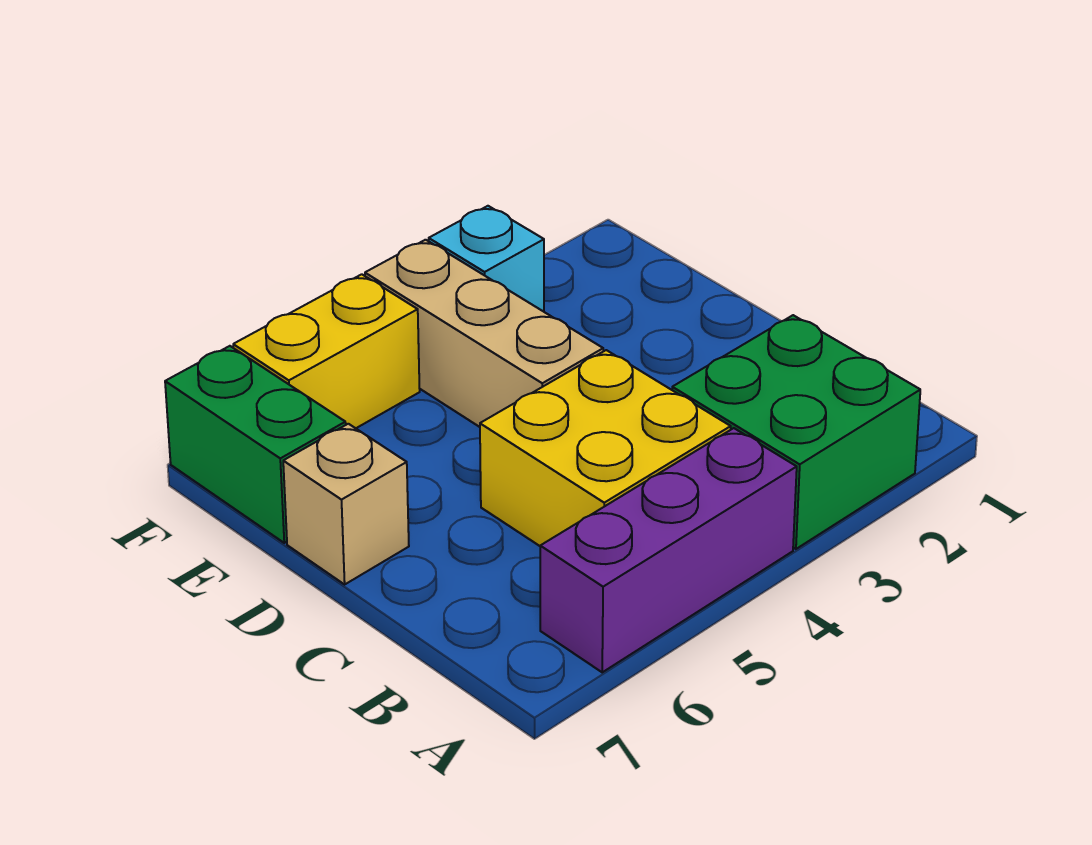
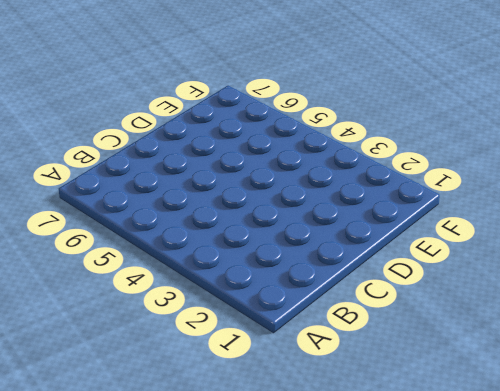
none -> green 2x2 brick [672,315,920,549]
none -> purple 1x3 brick [540,428,797,672]

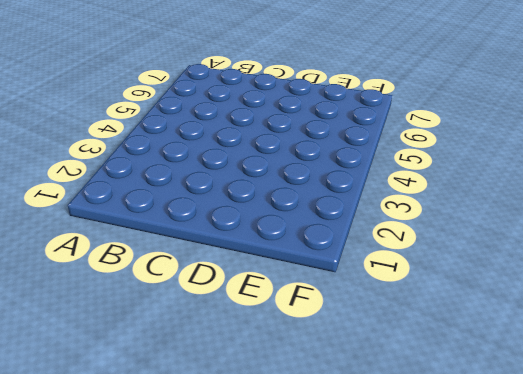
none -> green 2x2 brick [672,315,920,549]
none -> purple 1x3 brick [540,428,797,672]

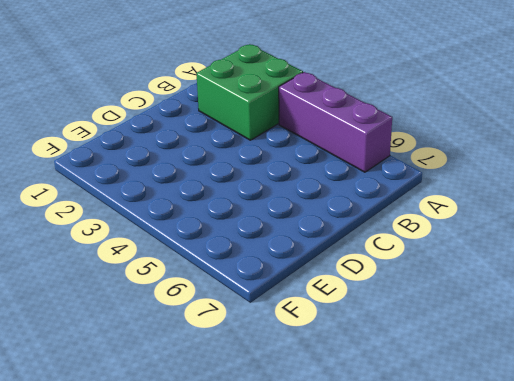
none -> yellow 2x2 brick [480,350,731,546]
none -> tan 1x3 brick [365,240,603,427]

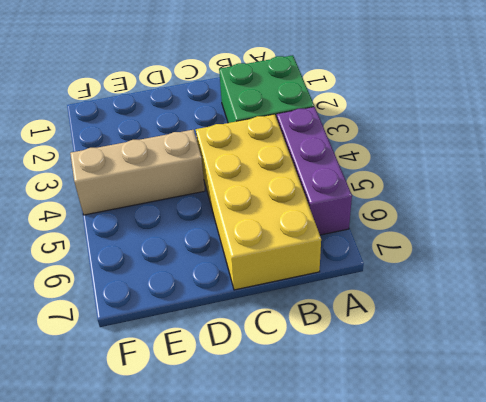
yellow 2x4 brick [196,114,321,290] -> yellow 2x2 brick [480,350,731,546]
none -> tan 1x1 brick [283,424,409,584]
none -> green 1x2 brick [165,346,346,543]

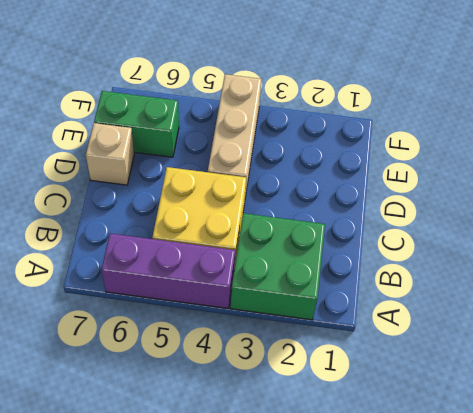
green 1x2 brick [94,91,179,157] -> green 1x2 brick turned to [165,346,346,543]
none -> cyan 1x1 brick [429,206,544,312]
none -> yellow 1x2 brick [233,274,420,428]

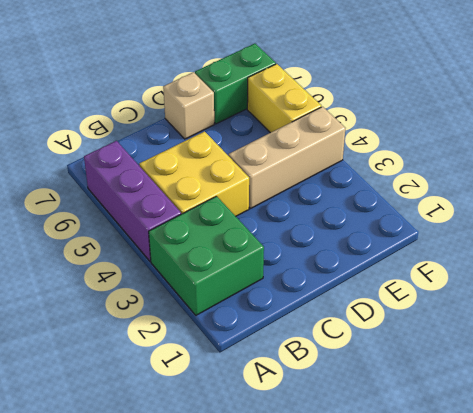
none -> cyan 1x1 brick [429,206,544,312]

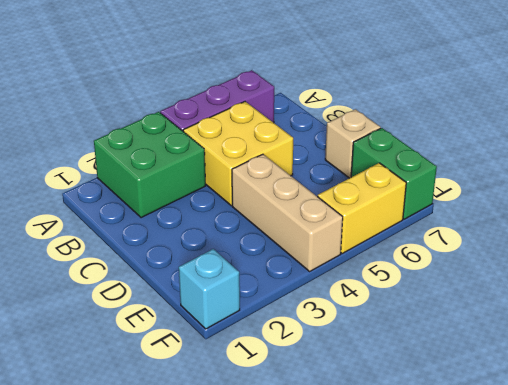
cyan 1x1 brick [179,249,240,329] -> cyan 1x1 brick moved to [429,206,544,312]

